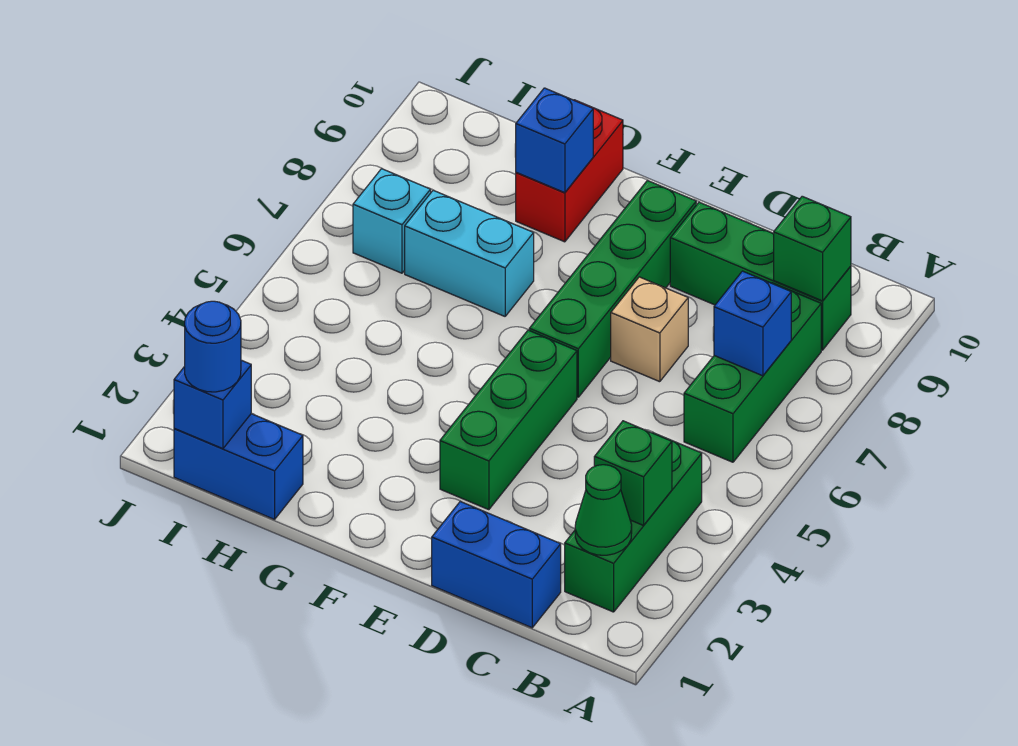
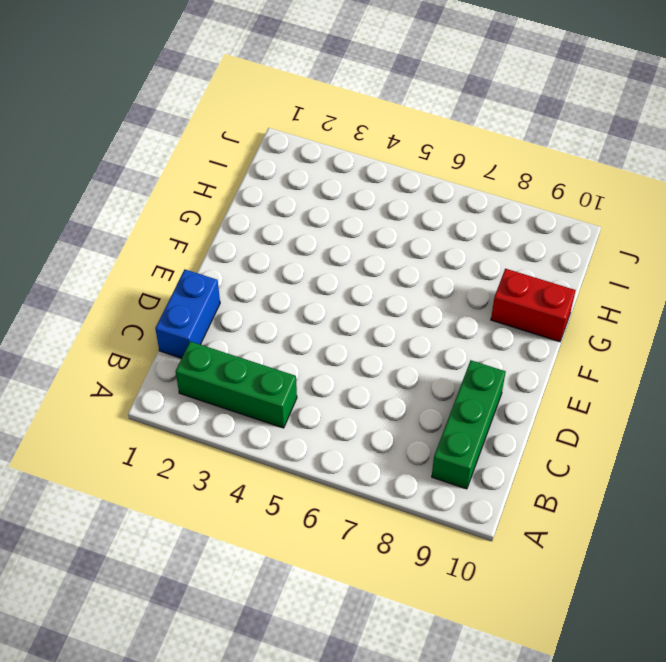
none -> green 1x3 brick [684,283,821,462]
none -> tan 1x1 brick [611,277,688,382]
none -> green 1x3 brick [440,330,577,510]

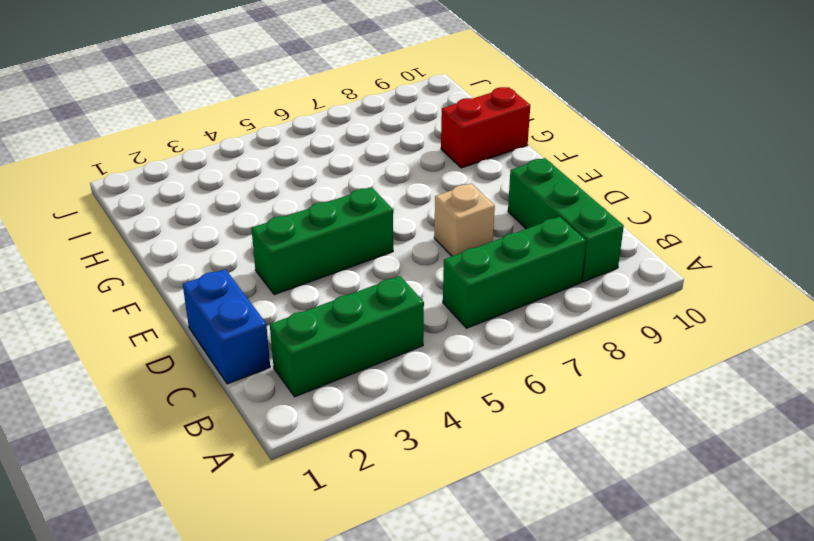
none -> green 1x4 brick [529,180,696,397]
none -> cyan 1x2 brick [405,190,534,316]
none -> blue 1x2 brick [174,414,303,519]

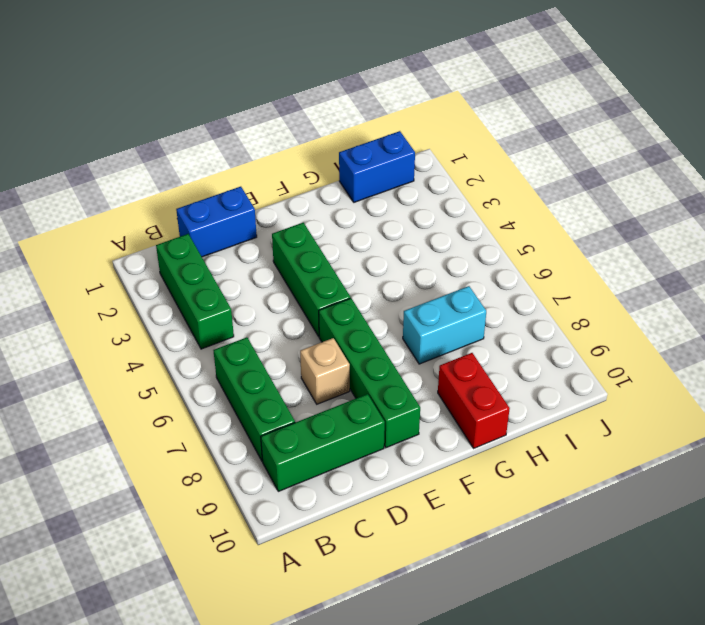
none -> cyan 1x1 brick [353,169,431,273]
none -> green 1x1 cone [575,465,632,555]
none -> green 1x1 brick [594,421,672,525]

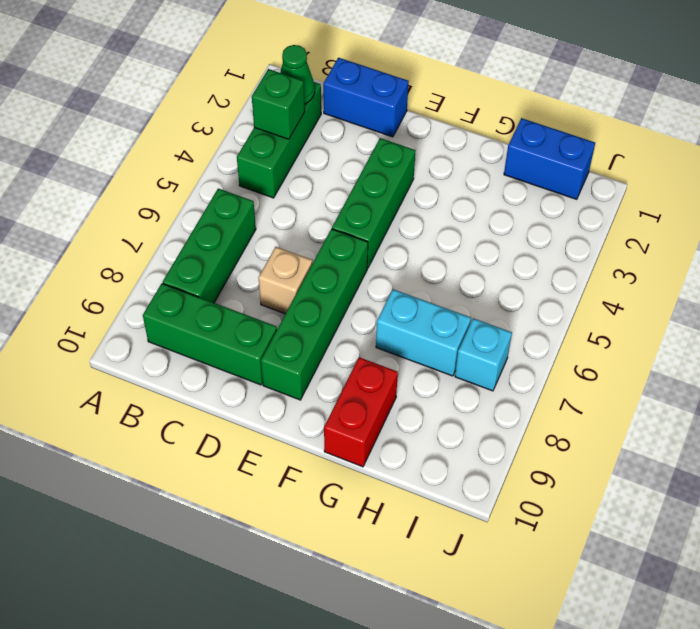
none -> blue 1x1 brick [714,271,791,376]
none -> green 1x1 brick [774,196,851,301]
none -> blue 1x1 brick [515,88,593,193]

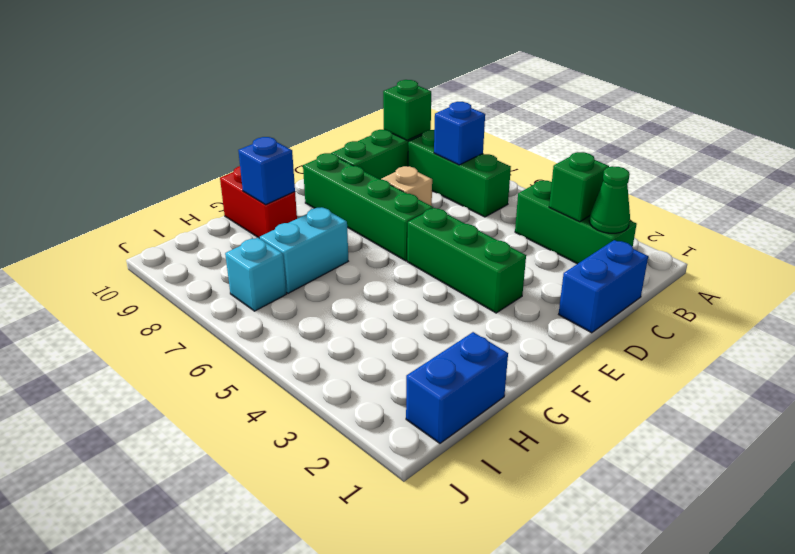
none -> blue 1x1 brick [174,360,251,449]
none -> blue 1x1 round brick [185,301,241,392]

